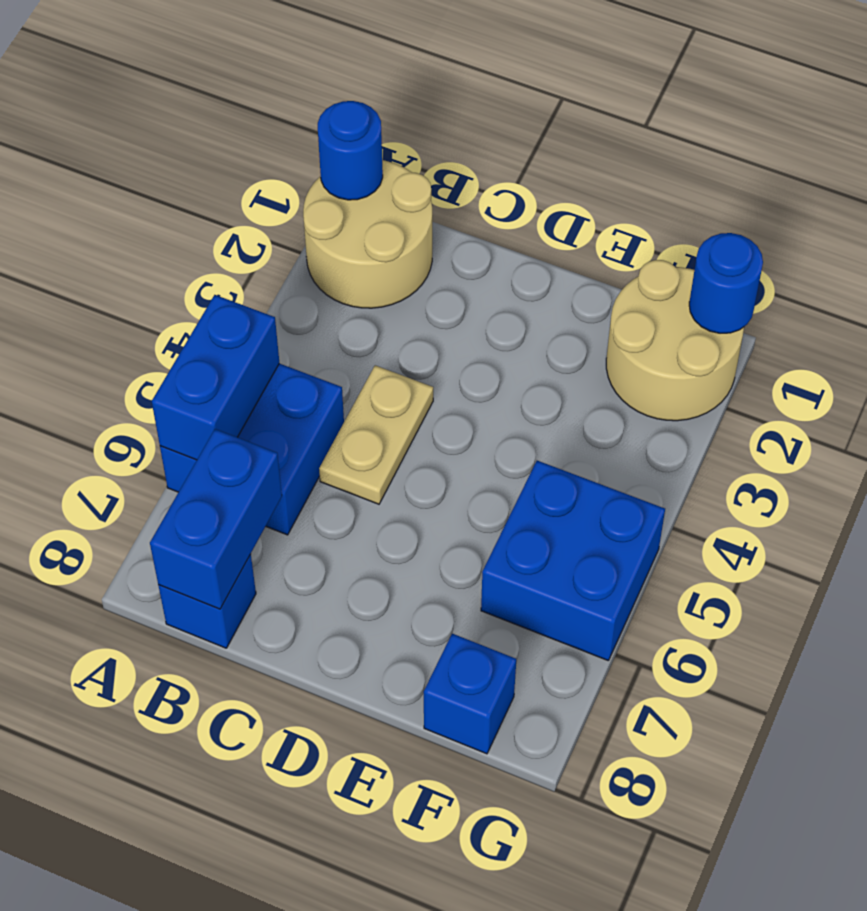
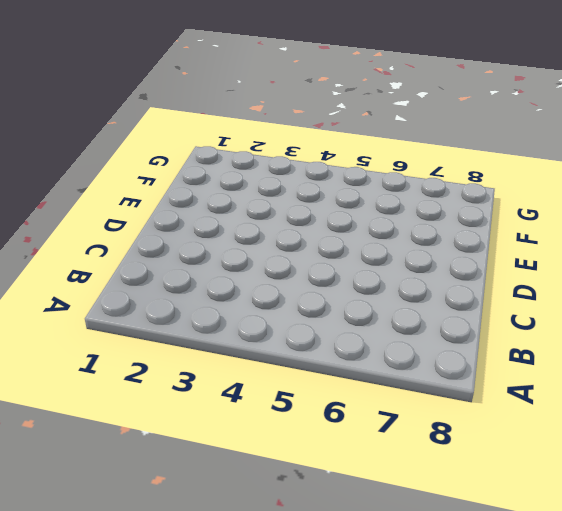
none -> tan 2x2 round brick [303,160,432,308]
none -> blue 2x2 brick [160,364,344,535]

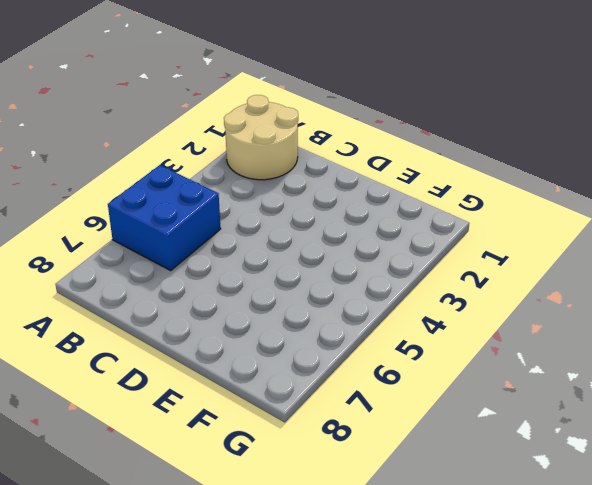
none -> blue 1x1 brick [158,554,256,648]
none -> tan 1x2 plate [319,365,433,504]

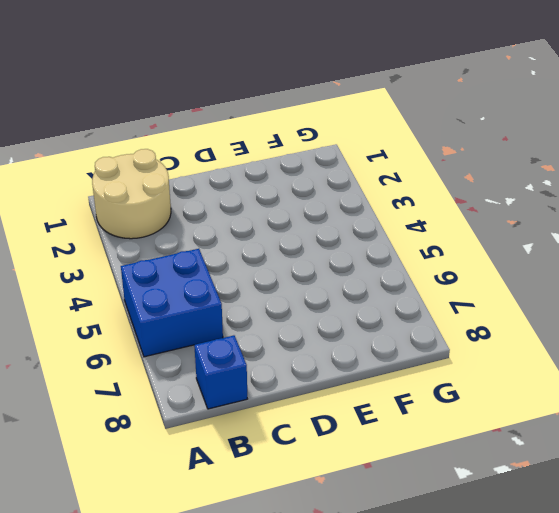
none -> tan 1x2 plate [319,365,433,504]
none -> tan 2x2 round brick [606,260,744,421]

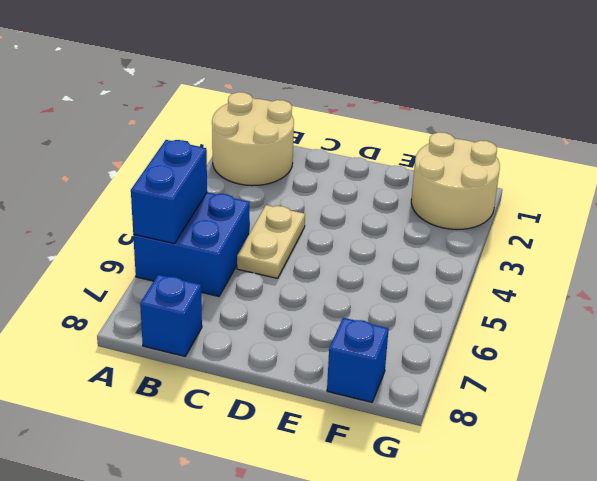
none -> blue 2x2 brick [481,461,665,661]
none -> blue 1x1 round brick [318,101,383,200]

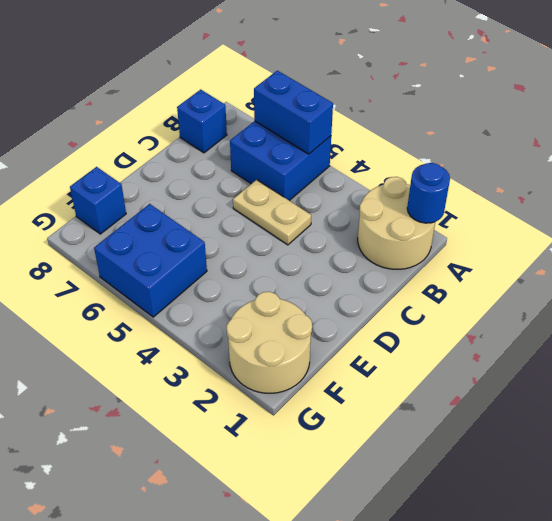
none -> blue 1x2 brick [150,429,282,609]
none -> blue 1x1 round brick [689,233,763,333]

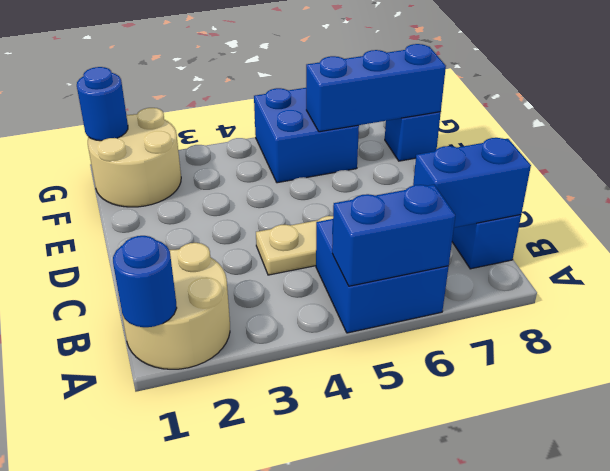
blue 1x3 brick [306,44,446,132] -> none

